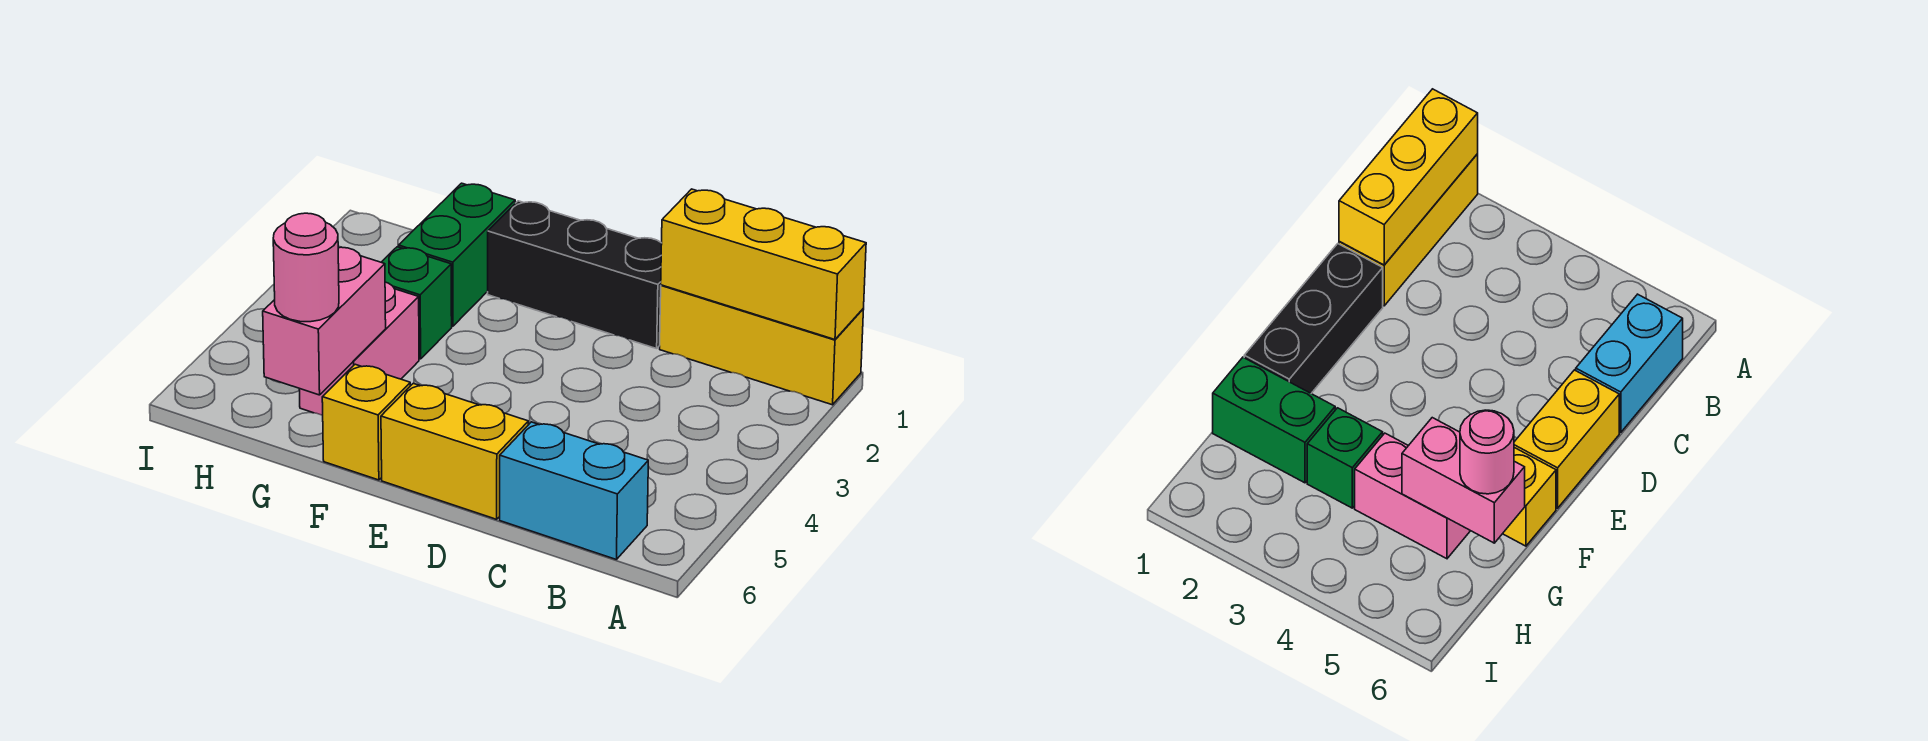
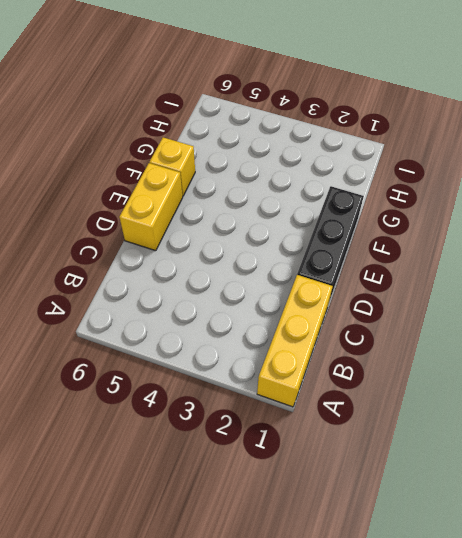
none -> cyan 1x2 brick [500,422,648,560]
none -> green 1x2 brick [399,183,515,326]

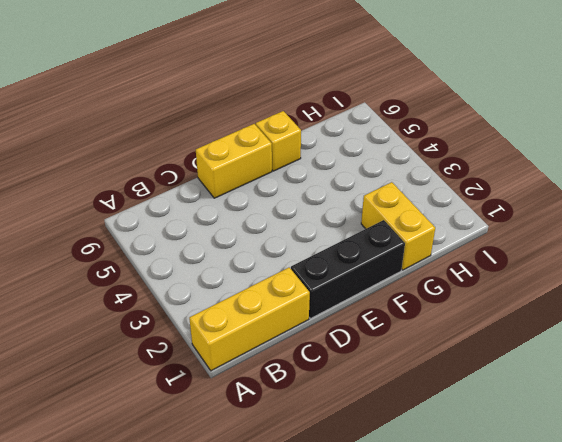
yellow 1x2 brick [361,182,435,270] -> green 1x2 brick [399,183,515,326]
none -> cyan 1x2 brick [500,422,648,560]
none -> green 1x1 brick [381,247,452,359]

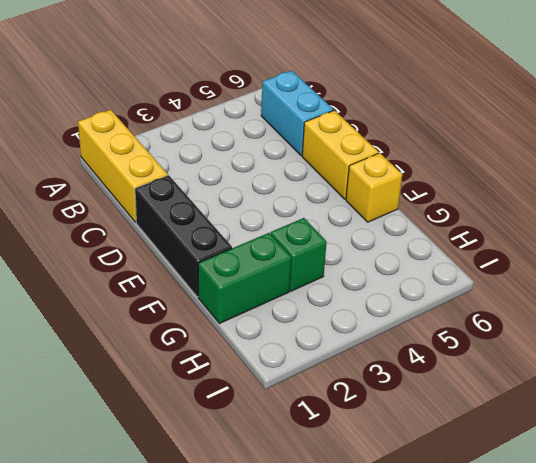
none -> pink 1x2 brick [299,282,419,415]
none -> yellow 1x3 brick [661,189,866,339]

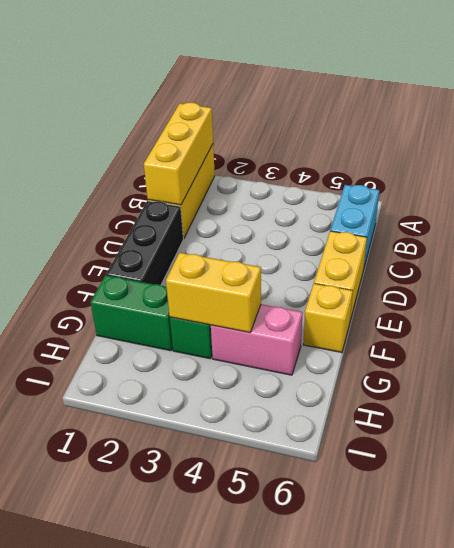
yellow 1x2 brick [166,253,261,333] -> none
none -> pink 1x2 brick [263,247,386,395]
none -> pink 1x1 round brick [273,213,339,322]

